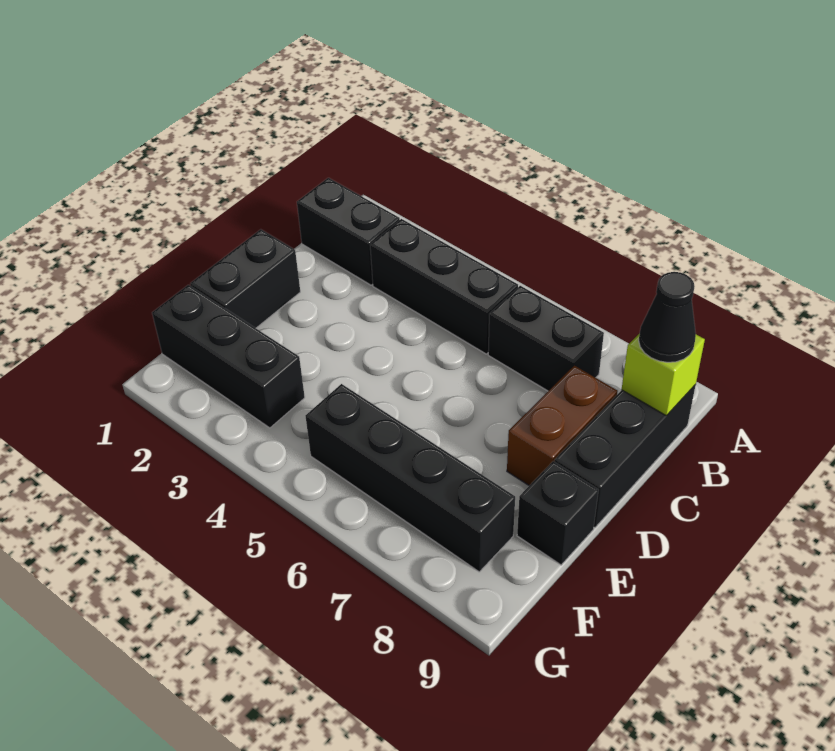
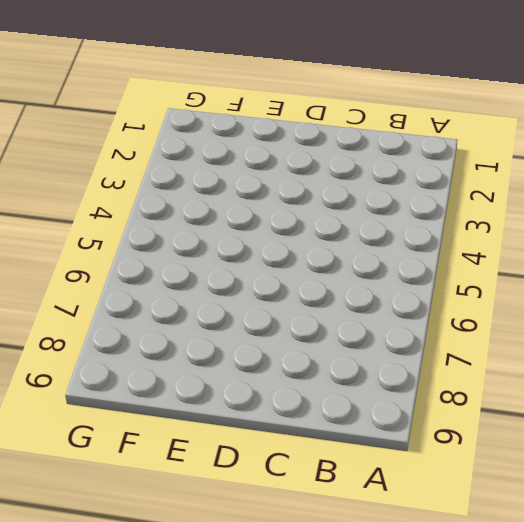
none -> black 1x2 brick [297,178,400,285]
none -> black 1x3 brick [370,219,518,354]

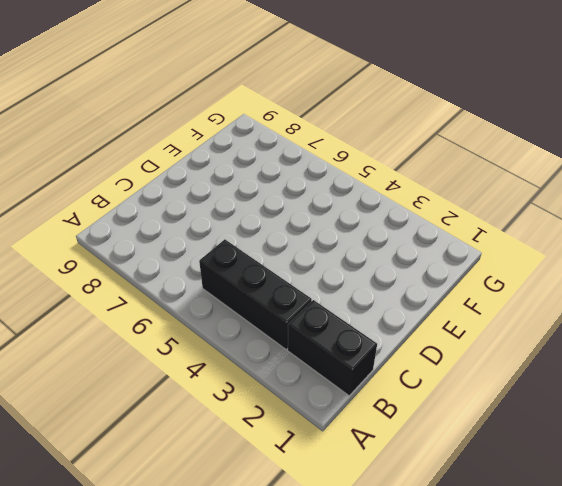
none -> black 1x2 brick [488,286,604,391]
none -> black 1x3 brick [555,385,696,527]

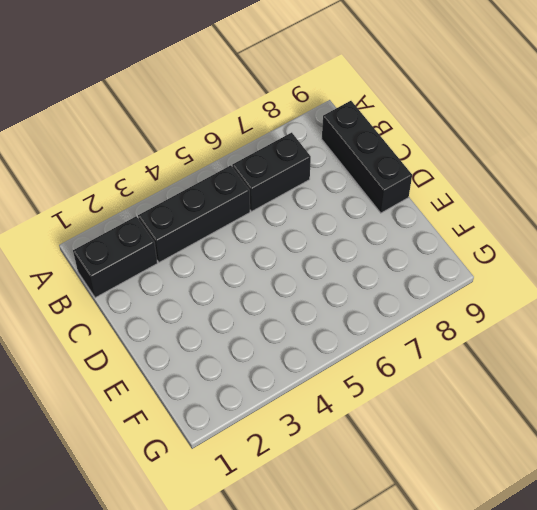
none -> brown 1x2 brick [507,366,618,486]
none -> black 1x2 brick [190,229,300,328]

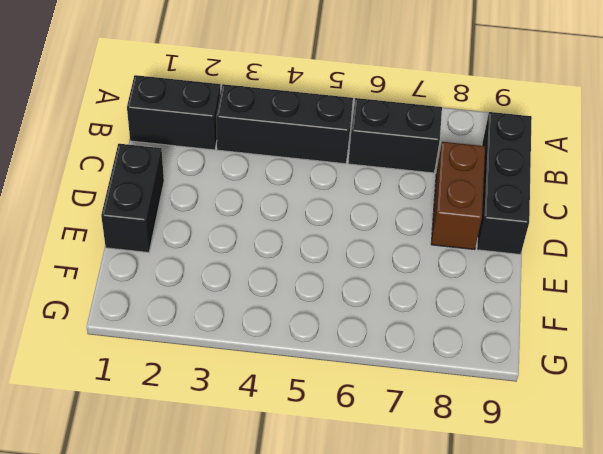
none -> black 1x1 brick [517,461,599,565]
none -> black 1x3 brick [152,285,305,428]

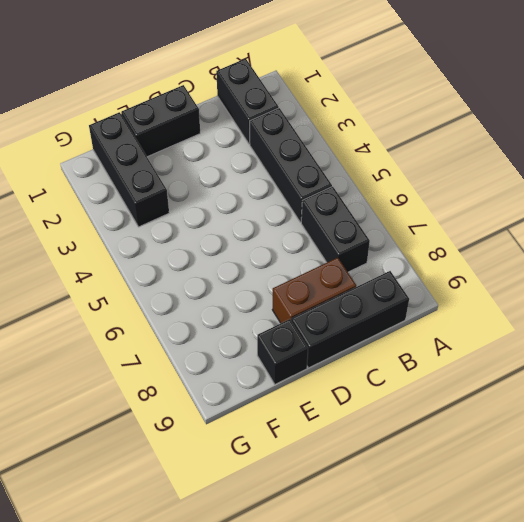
none -> black 1x4 brick [306,384,515,572]
none -> lime 1x1 brick [621,333,705,416]

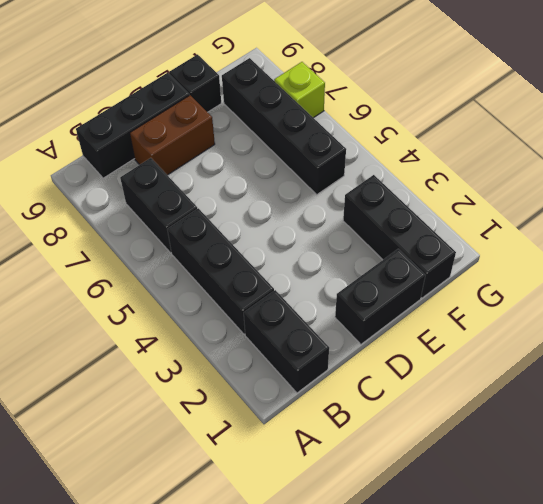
lime 1x1 brick [274,62,325,118] -> lime 1x1 brick moved to [621,333,705,416]
none -> black 1x1 cone [639,272,696,362]

